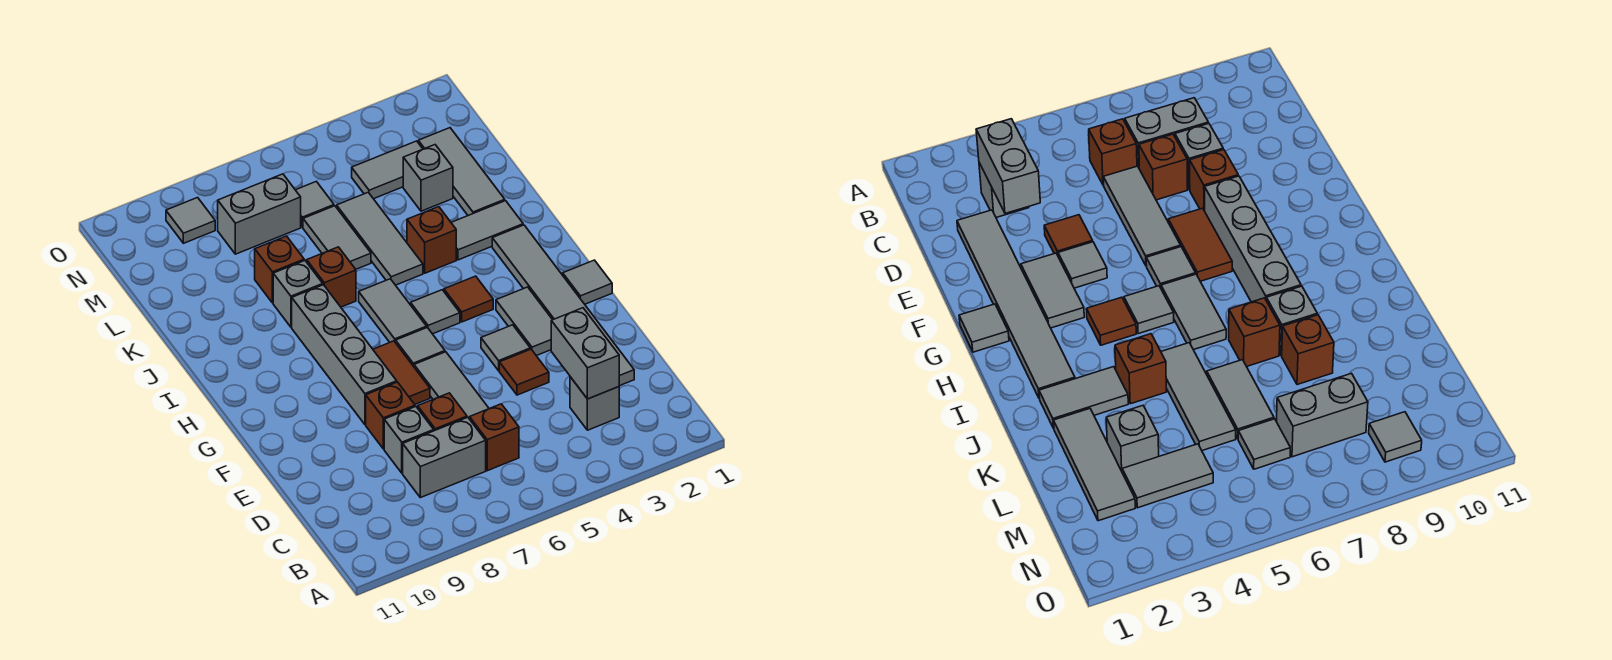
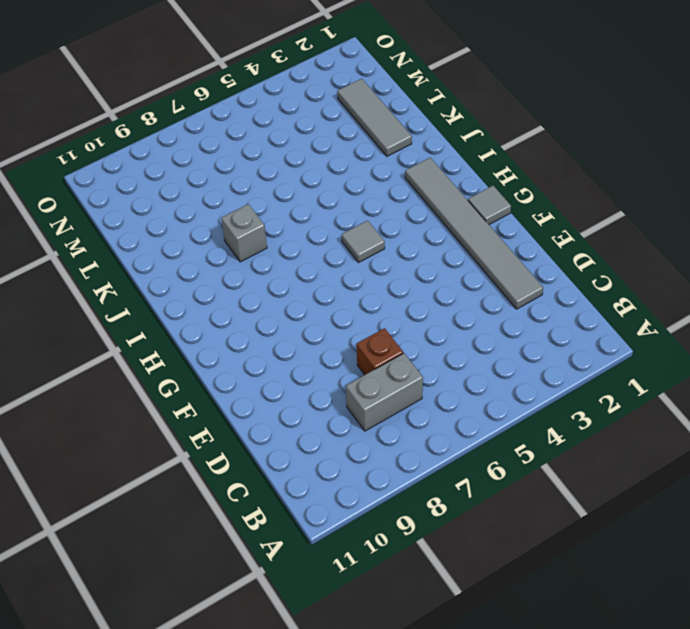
none -> grey 1x1 brick [570,377,619,430]
none -> brown 1x1 brick [470,404,519,471]
none -> grey 1x3 tile [414,352,489,419]
none -> grey 1x1 brick [384,407,434,473]

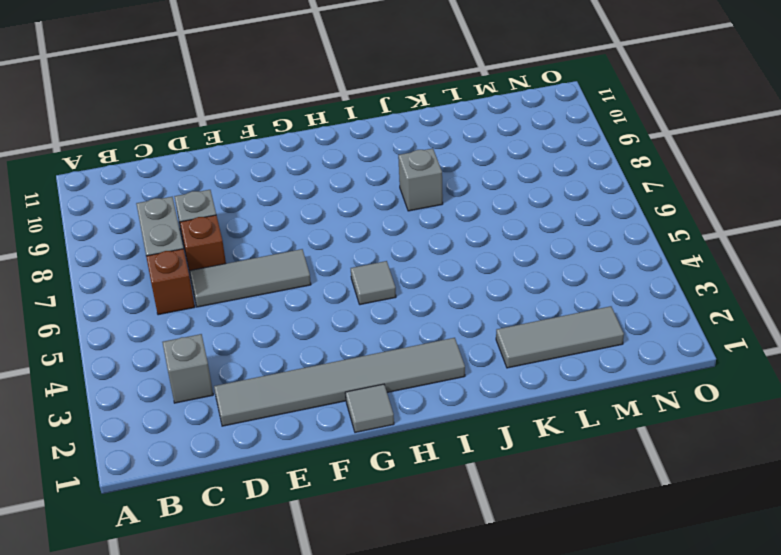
none -> brown 1x1 tile [499,349,549,395]
none -> brown 1x1 brick [366,382,415,449]
none -> grey 1x2 tile [496,287,552,356]
none -> grey 1x1 tile [481,325,530,371]

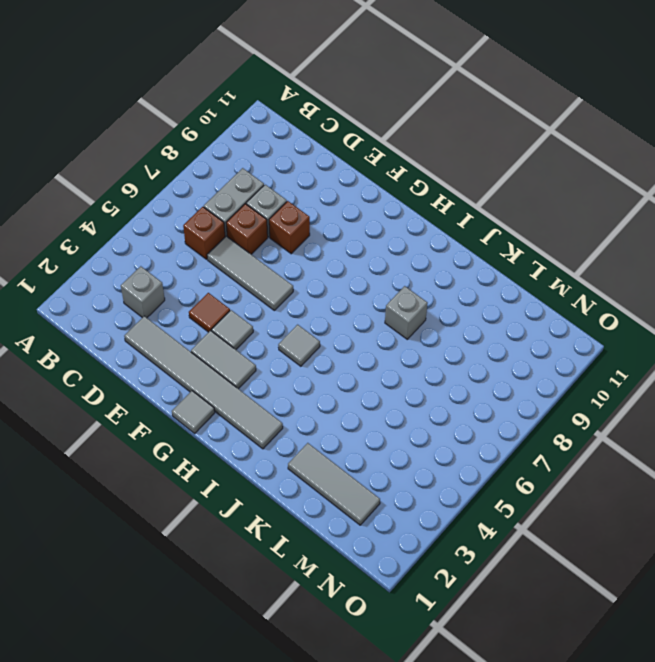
none -> brown 1x2 tile [373,341,430,404]
none -> grey 1x4 brick [292,285,397,424]
none -> grey 1x1 tile [396,328,445,366]
none -> brown 1x1 tile [444,276,493,322]

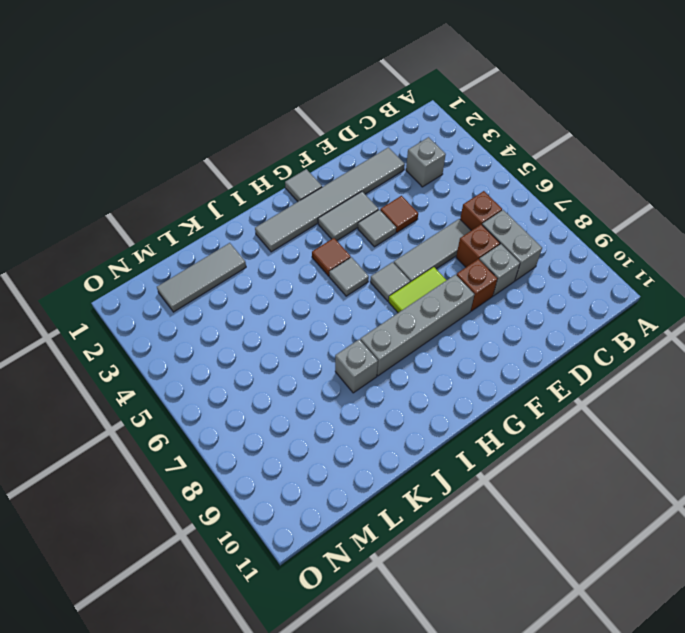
lime 1x2 tile [389,267,446,313] -> brown 1x2 tile [373,341,430,404]
none -> grey 1x2 tile [359,279,427,343]
none -> grey 1x2 tile [451,201,523,260]
none -> brown 1x1 brick [407,207,456,273]
none -> grey 1x3 tile [337,192,423,285]

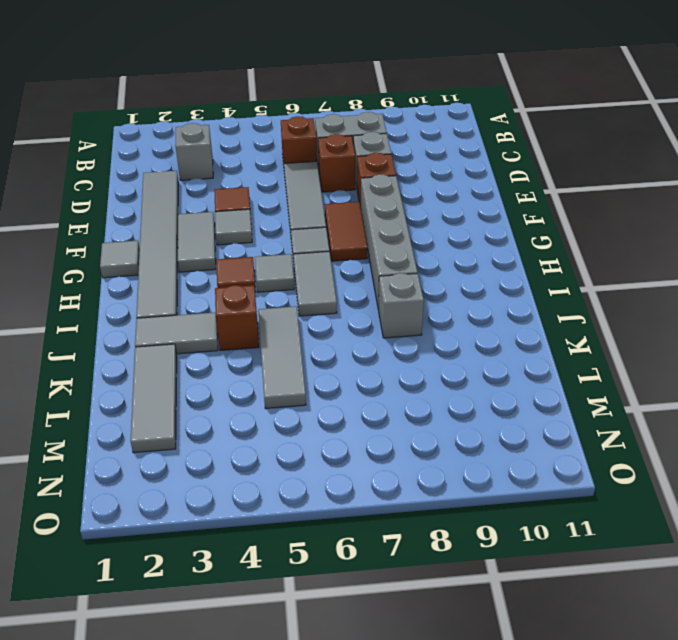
none -> brown 1x1 brick [307,247,356,307]
none -> grey 1x2 tile [303,206,371,269]
none -> brown 1x1 brick [255,236,304,303]
none -> grey 1x1 brick [403,145,453,211]

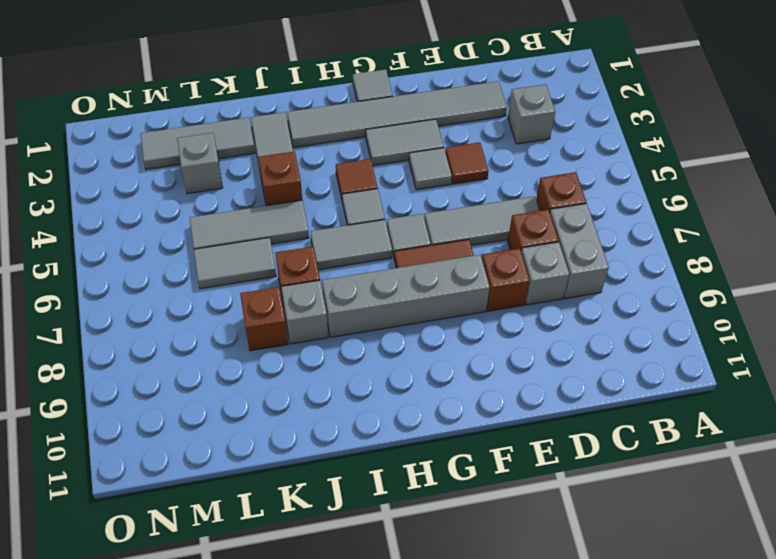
none -> grey 1x2 tile [352,141,423,199]
none -> grey 1x1 tile [296,181,334,227]
none -> grey 1x2 brick [218,174,301,254]
none -> grey 1x1 tile [166,198,215,243]

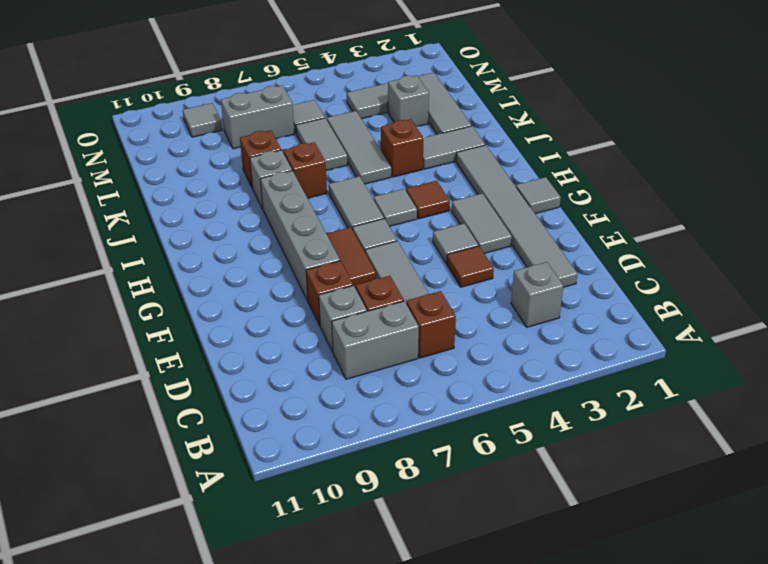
none -> grey 1x2 brick [551,308,619,399]

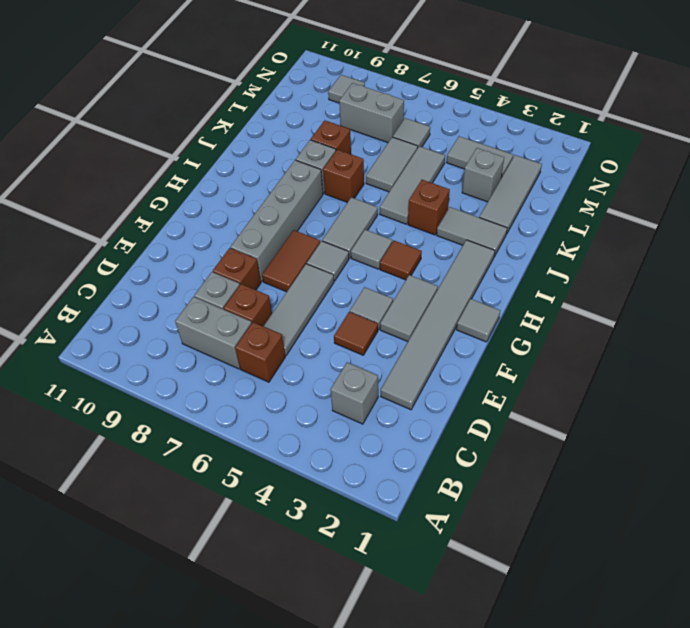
none -> grey 1x2 brick [551,308,619,399]

